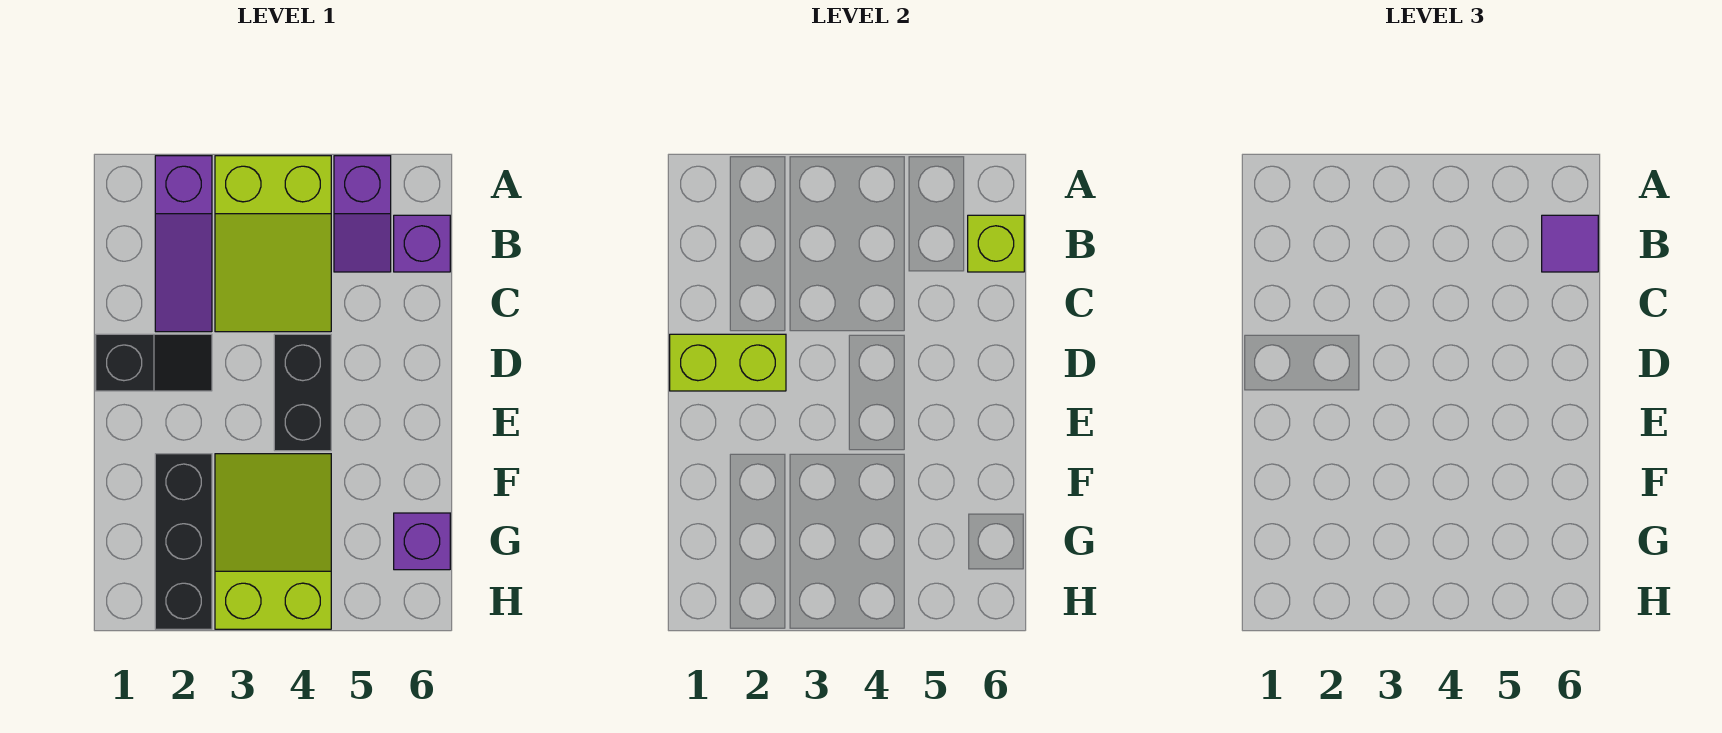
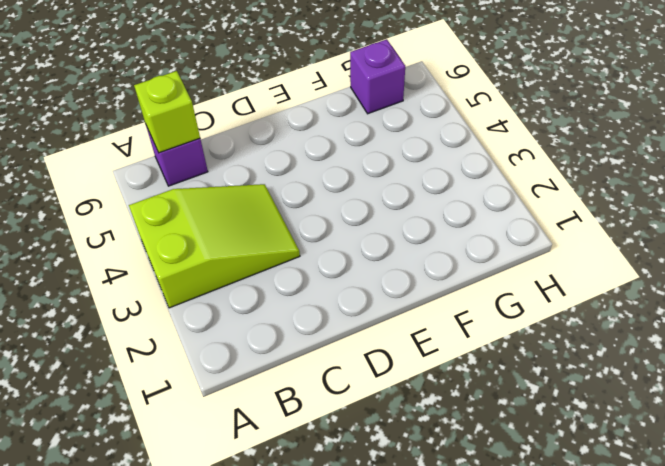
none -> purple 1x3 slope [155,156,212,332]
none -> purple 1x2 slope [334,156,391,272]
none -> black 1x2 slope [96,334,212,391]

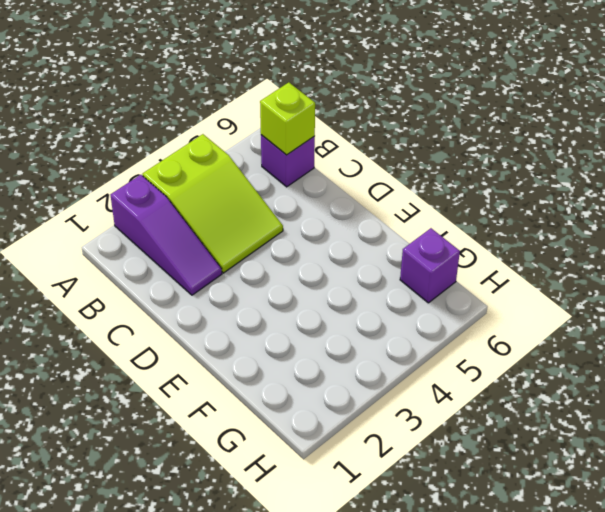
none -> purple 1x2 slope [334,156,391,272]
none -> black 1x2 slope [96,334,212,391]
none -> black 1x2 brick [274,334,331,451]

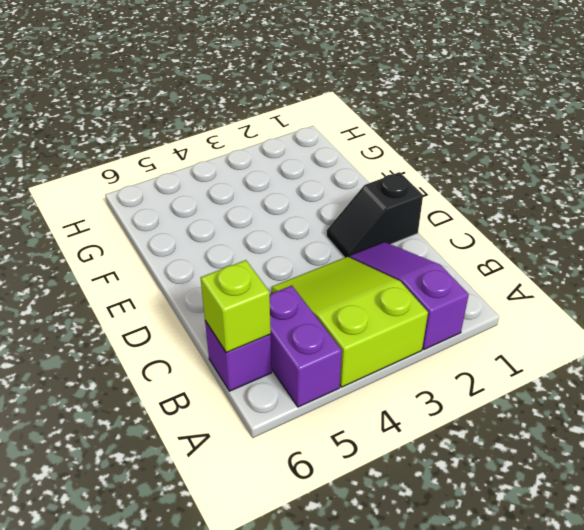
purple 1x2 brick [270,286,342,407] -> purple 1x2 slope [334,156,391,272]
none -> black 1x2 brick [274,334,331,451]
none -> black 1x3 brick [155,454,212,629]
none -> lime 2x3 slope [215,454,331,629]

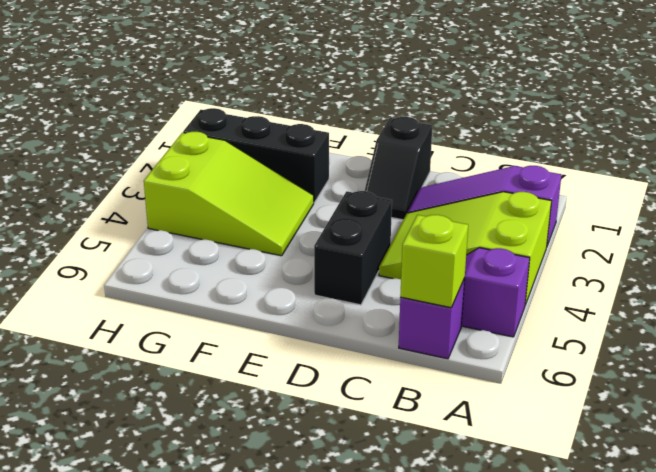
black 1x2 brick [314,191,392,305] -> black 1x2 brick turned to [274,334,331,451]
none -> purple 1x1 brick [394,513,450,570]
none -> lime 1x2 brick [670,334,786,391]
none -> purple 1x1 tile [1542,215,1598,272]

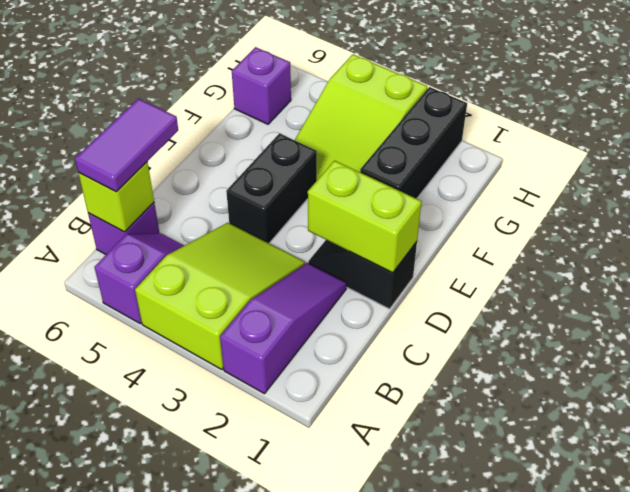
purple 1x2 tile [75,98,178,192] -> purple 1x1 tile [1542,215,1598,272]

